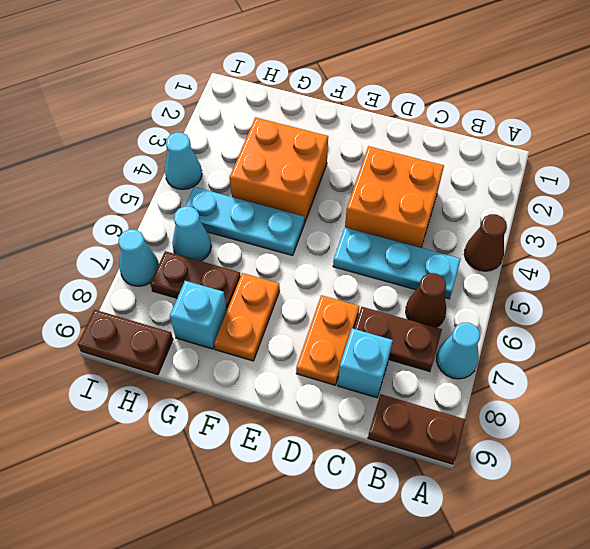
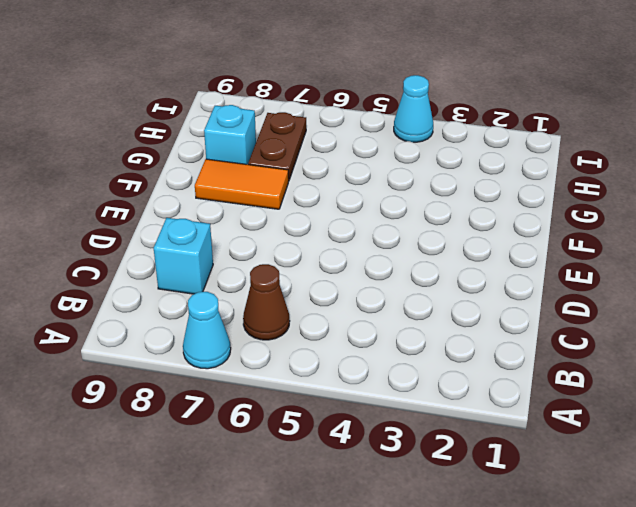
orange 1x2 tile [195,159,288,209] -> orange 1x2 plate [214,273,280,361]
none -> brown 1x1 cone [464,214,507,271]
none -> brown 1x2 plate [368,394,465,464]
none -> cyan 1x3 plate [333,228,461,299]

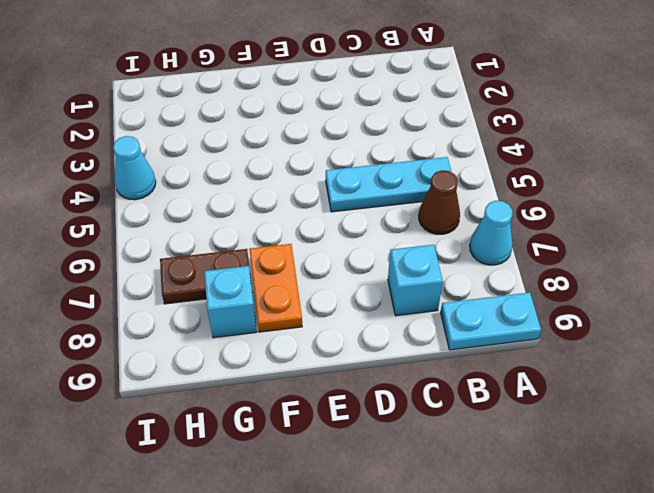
cyan 1x2 plate [441,293,541,350] -> brown 1x2 plate [368,394,465,464]
none -> brown 1x1 cone [464,214,507,271]
none -> brown 1x2 plate [355,307,442,371]
none -> orange 2x2 brick [345,146,444,248]

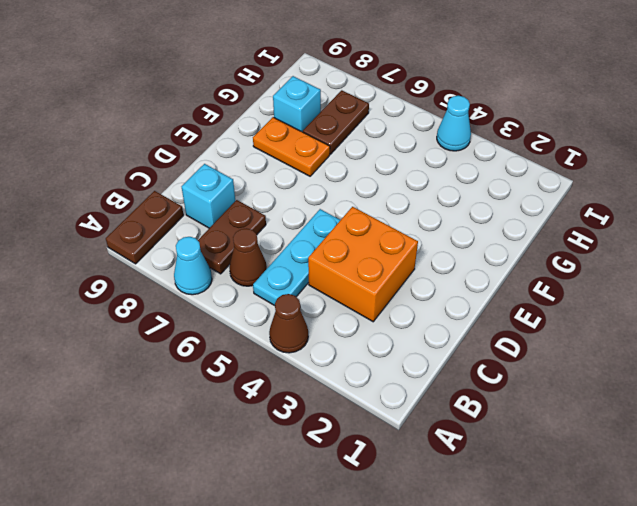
none -> orange 1x2 plate [296,295,359,385]
none -> orange 2x2 brick [230,117,328,223]
none -> cyan 1x3 plate [186,187,304,255]

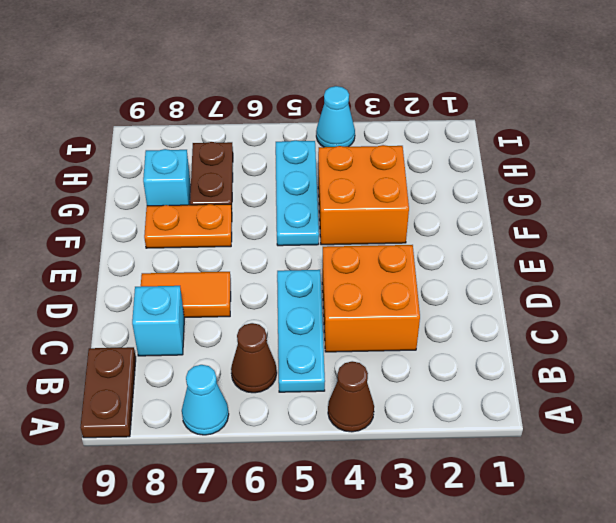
orange 1x2 tile [141,272,231,318] -> orange 1x2 plate [296,295,359,385]
none -> brown 1x2 plate [355,307,442,371]
none -> cyan 1x1 cone [172,206,211,261]
none -> brown 1x2 plate [78,310,173,375]

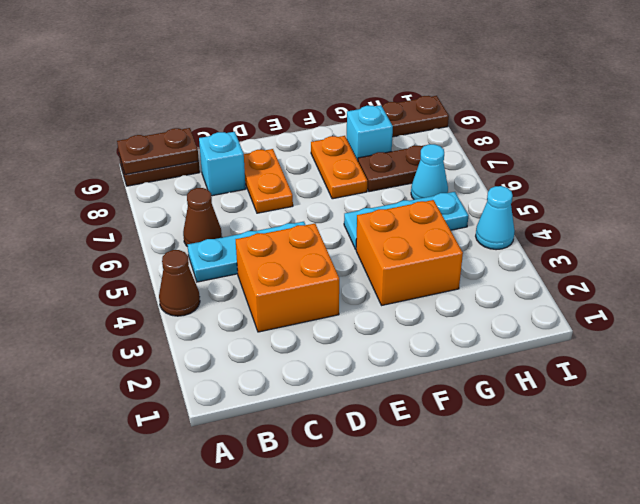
brown 1x2 plate [117,128,199,174] -> brown 1x2 plate moved to [355,307,442,371]
none -> cyan 1x1 cone [437,323,480,379]
none -> cyan 1x1 cone [118,229,159,286]

